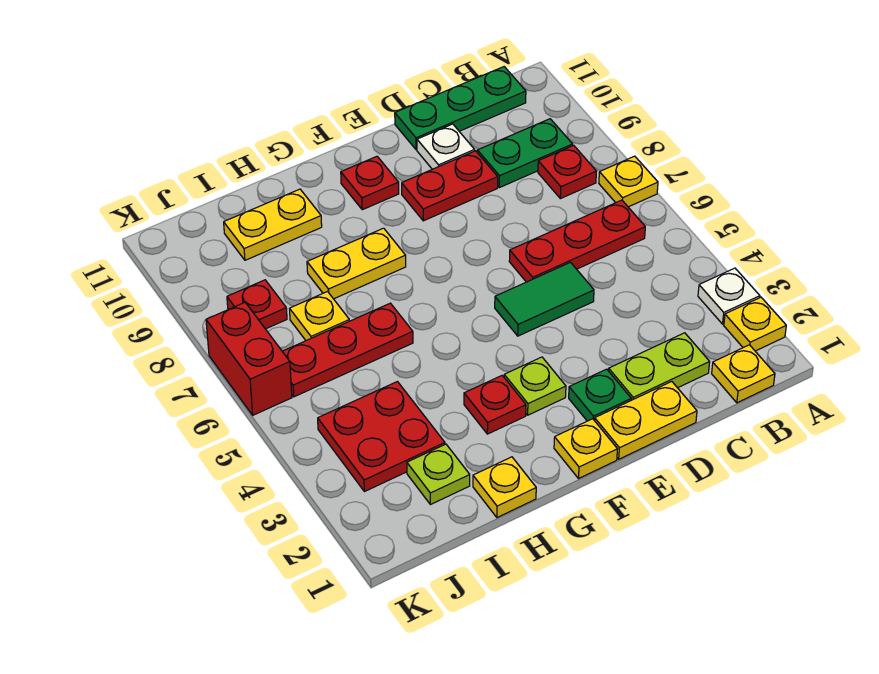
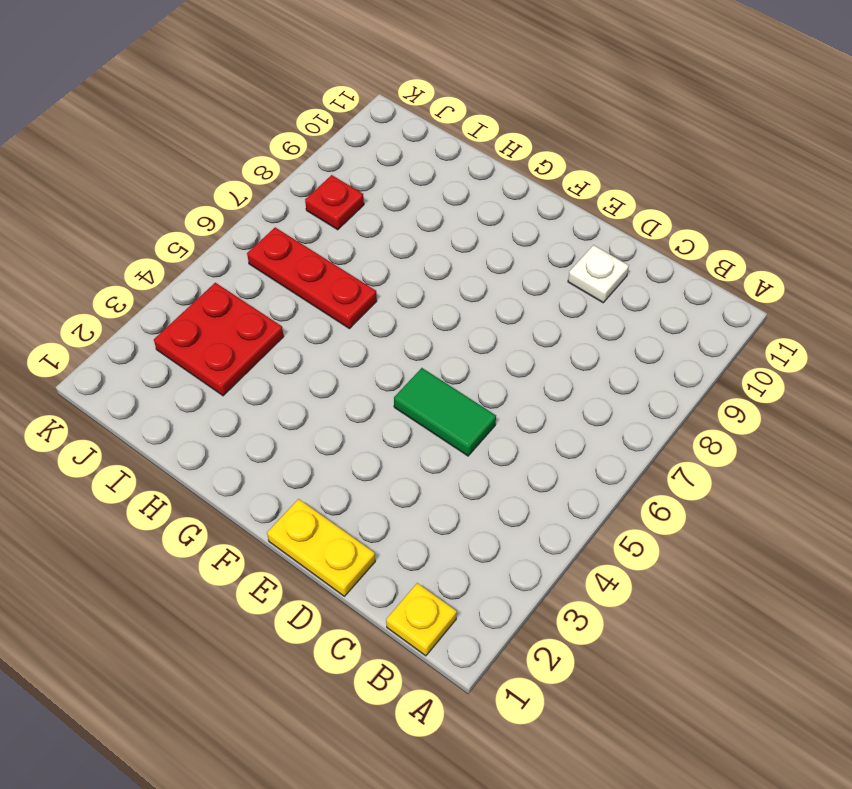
none -> yellow 1x1 plate [724,297,786,351]
none -> white 1x1 plate [698,268,760,324]
none -> yellow 1x1 plate [599,156,658,207]

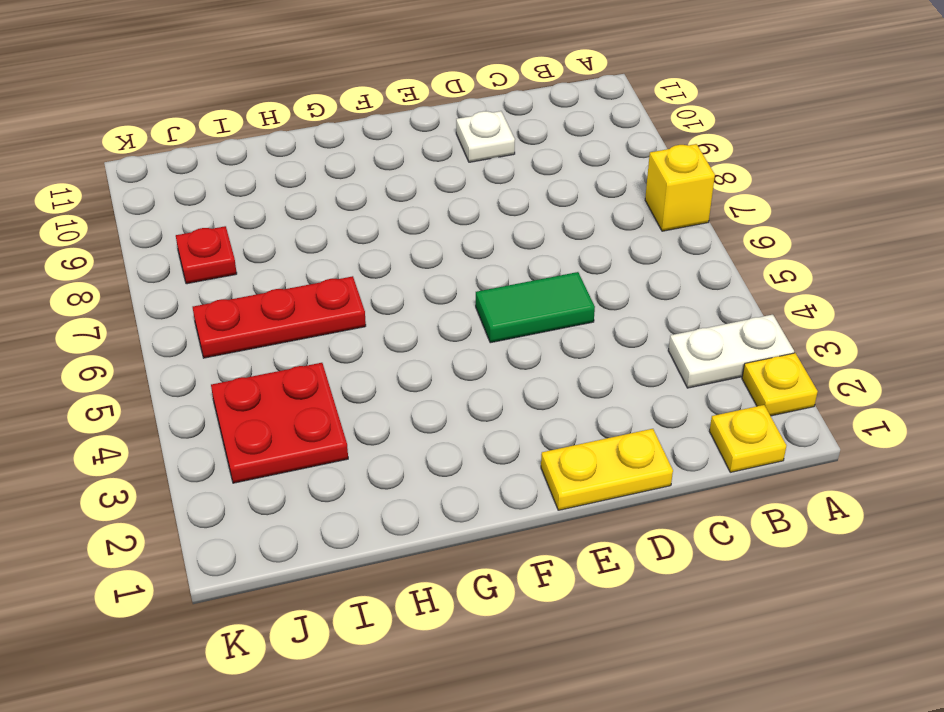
white 1x2 plate [668,315,794,388] -> white 1x1 plate [698,268,760,324]
yellow 1x1 brick [645,144,715,231] -> yellow 1x1 plate [599,156,658,207]
none -> red 1x3 plate [509,200,645,282]
none -> red 1x1 plate [538,145,596,199]
none -> green 1x2 plate [477,119,573,188]

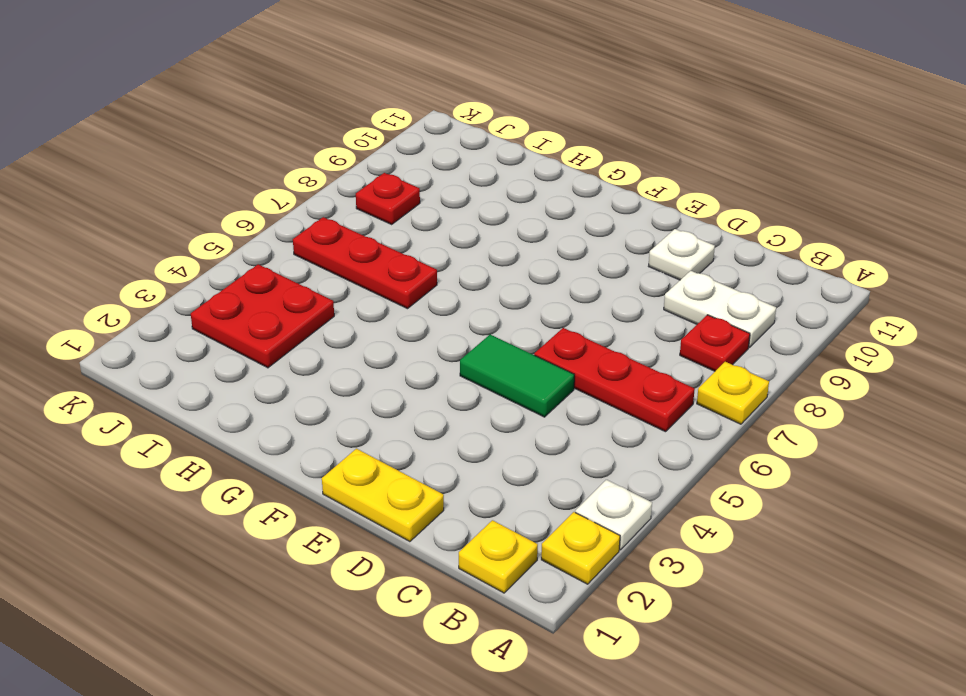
white 1x2 plate [664,271,776,348] -> green 1x2 plate [477,119,573,188]
none -> green 1x3 plate [395,67,526,150]
none -> lime 1x2 plate [609,333,710,400]
none -> red 1x2 plate [402,151,498,221]

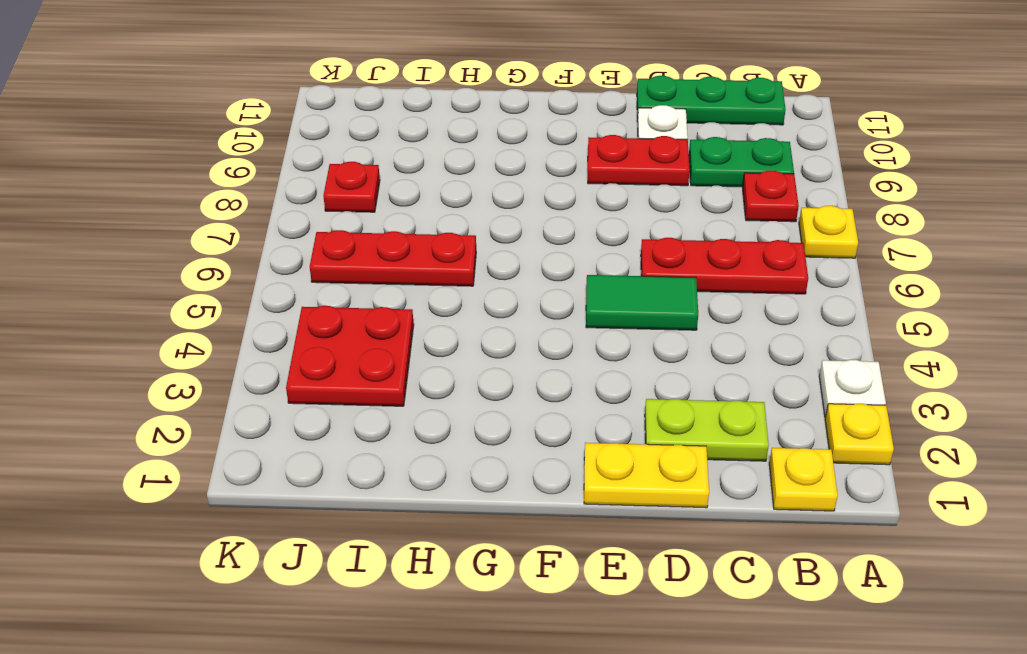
none -> green 1x1 plate [569,369,631,421]
none -> yellow 1x1 plate [554,419,617,478]
none -> lime 1x1 plate [504,357,566,415]

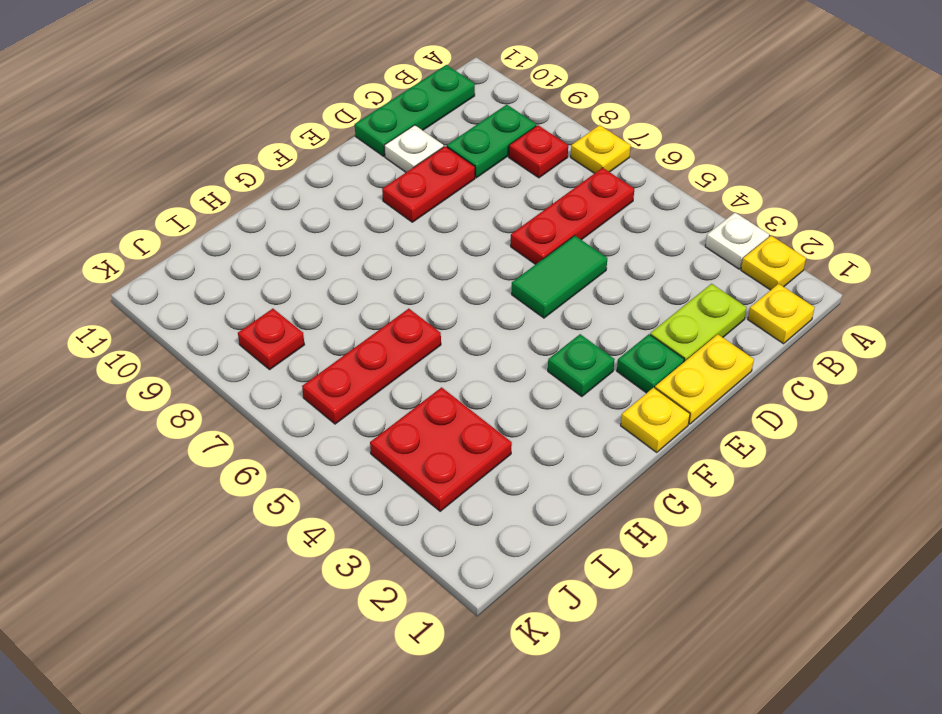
green 1x1 plate [548,334,615,397] -> lime 1x1 plate [504,357,566,415]
none -> red 1x1 plate [341,156,399,210]
none -> red 1x1 plate [464,376,526,434]
none -> yellow 1x2 plate [307,228,406,299]

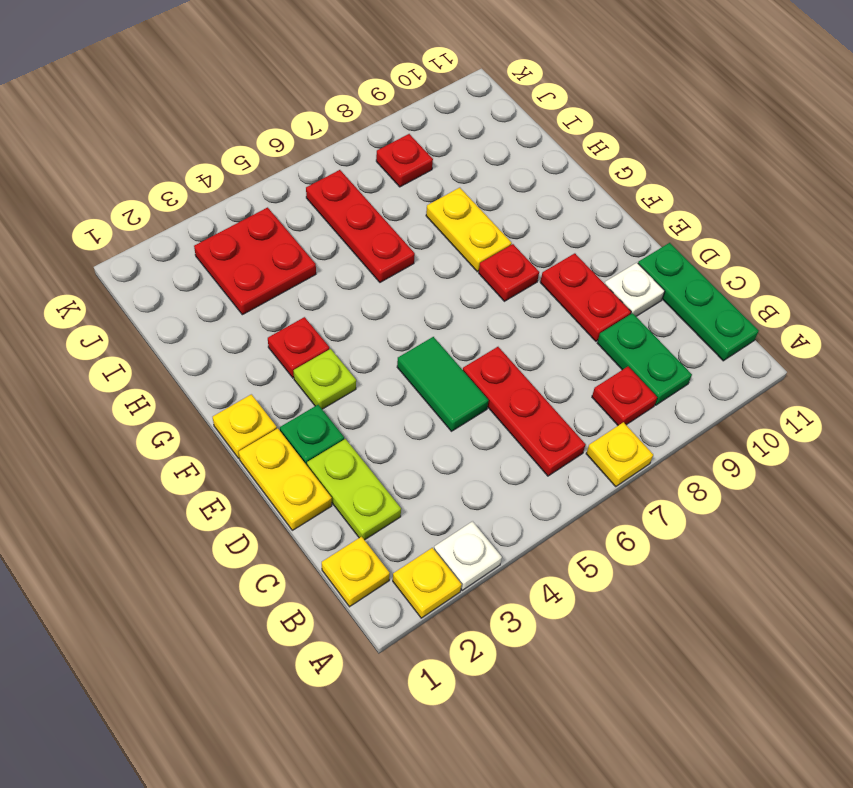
red 1x1 plate [479,244,539,301] -> red 1x1 plate moved to [341,156,399,210]
none -> yellow 1x1 plate [473,457,536,518]
none -> yellow 1x2 plate [224,189,322,260]
none -> lime 1x1 plate [407,444,470,505]

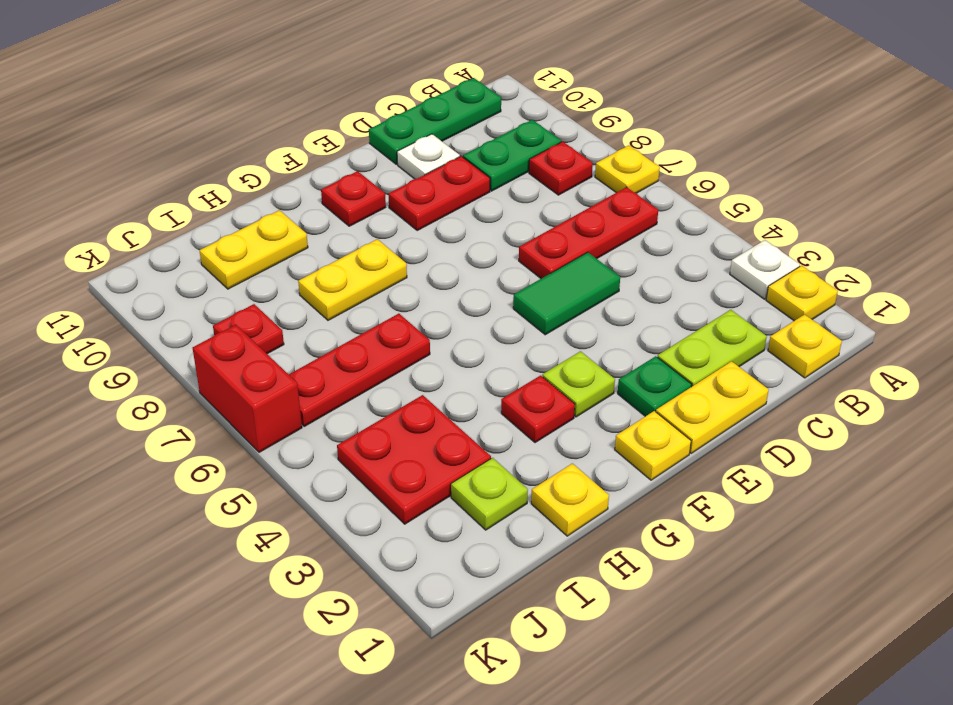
none -> yellow 1x1 plate [290,292,349,341]

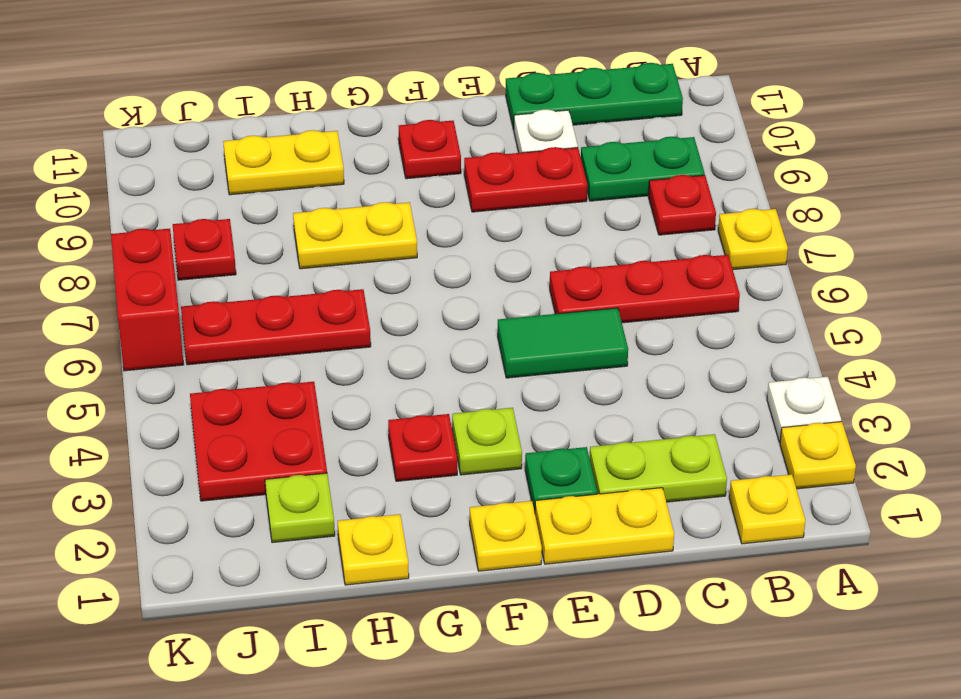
none -> yellow 1x1 plate [290,292,349,341]

